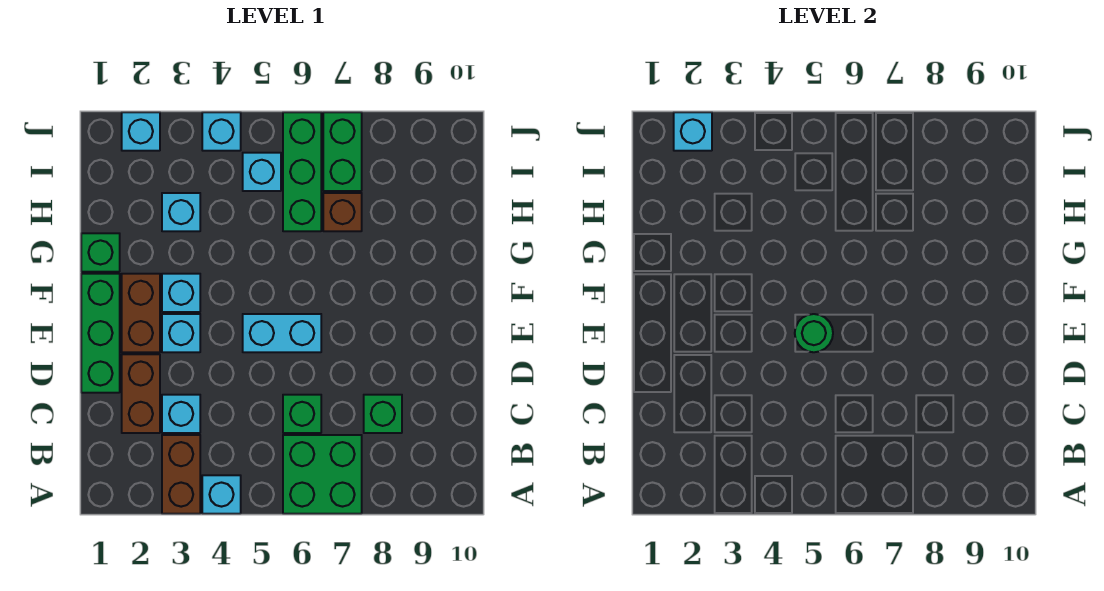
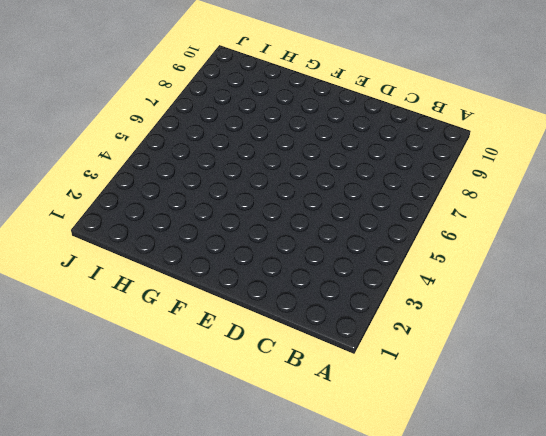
none -> brown 1x2 brick [162,435,200,514]
none -> cyan 1x1 brick [202,475,241,514]
none -> green 2x2 brick [283,435,362,514]

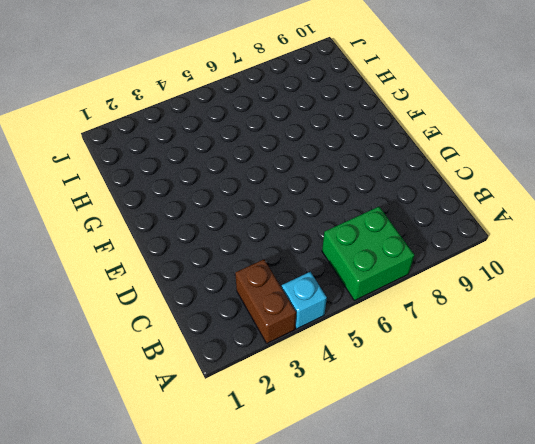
none -> brown 1x2 brick [122,354,160,433]
none -> cyan 1x1 brick [162,395,200,433]
none -> green 1x1 brick [283,395,321,433]

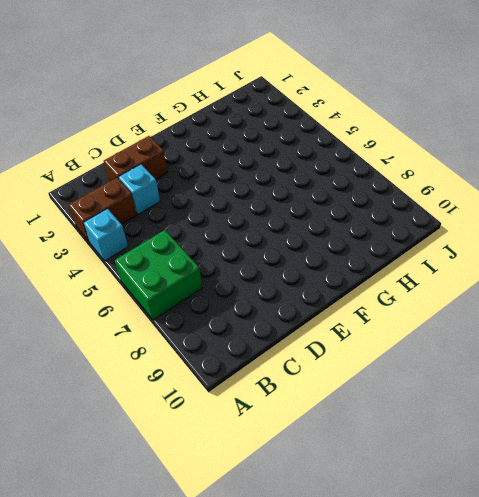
none -> green 1x1 brick [283,395,321,433]
none -> green 1x1 brick [364,395,402,433]
none -> green 1x3 brick [81,274,120,393]

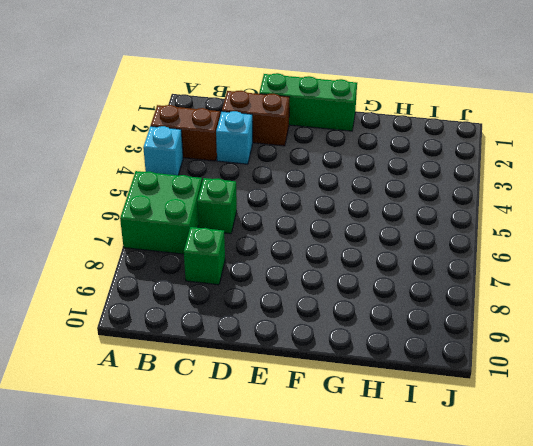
none -> brown 1x2 brick [122,274,160,352]
none -> cyan 1x1 brick [162,314,200,352]
none -> cyan 1x2 brick [243,314,321,352]

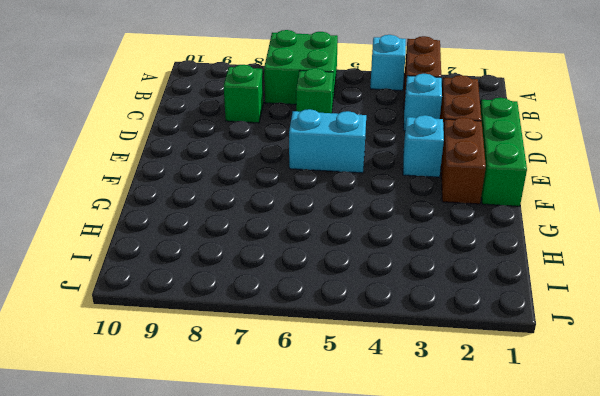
none -> cyan 1x1 brick [162,274,200,312]
none -> green 1x1 brick [81,233,120,272]
none -> cyan 1x1 brick [162,193,200,231]

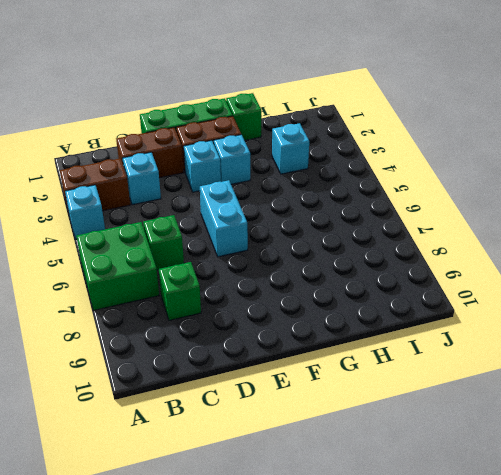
none -> green 1x3 brick [283,112,321,231]
none -> brown 1x1 brick [323,193,362,231]
none -> cyan 1x1 brick [243,153,281,191]

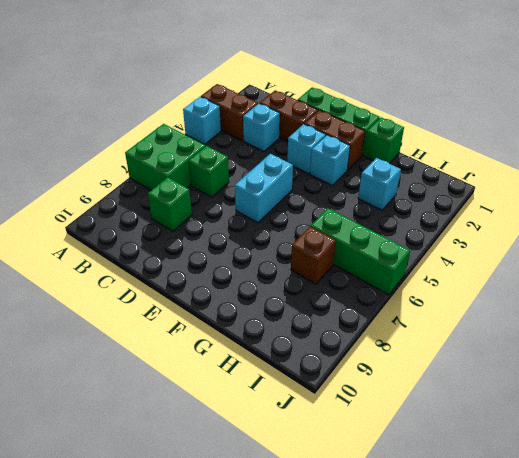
none -> cyan 1x1 brick [243,153,281,191]
none -> green 1x2 brick [323,112,362,191]
none -> cyan 1x1 brick [122,112,160,151]

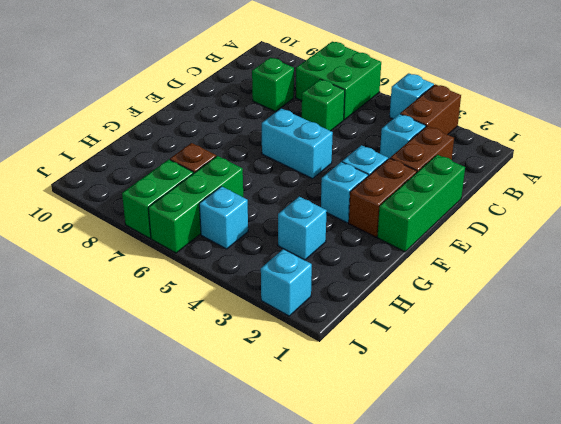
none -> green 1x1 brick [81,233,120,272]
none -> cyan 1x1 brick [202,112,241,151]
none -> green 1x1 round brick [795,314,833,352]

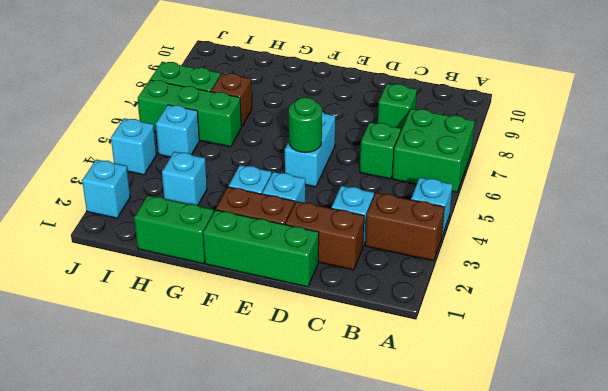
green 1x2 brick [134,195,214,264] -> green 1x1 brick [81,233,120,272]
none -> cyan 1x1 brick [674,112,712,151]

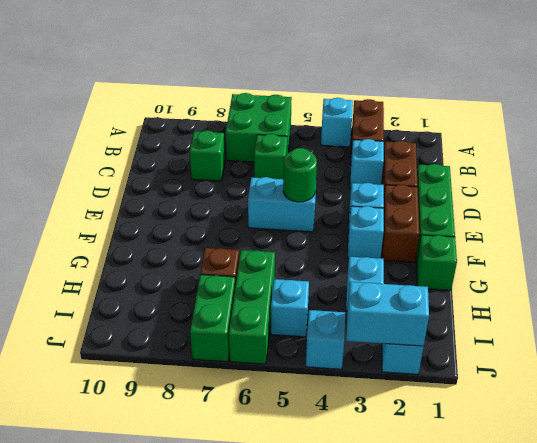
cyan 1x2 brick [346,282,429,346] -> cyan 1x1 brick [674,112,712,151]

